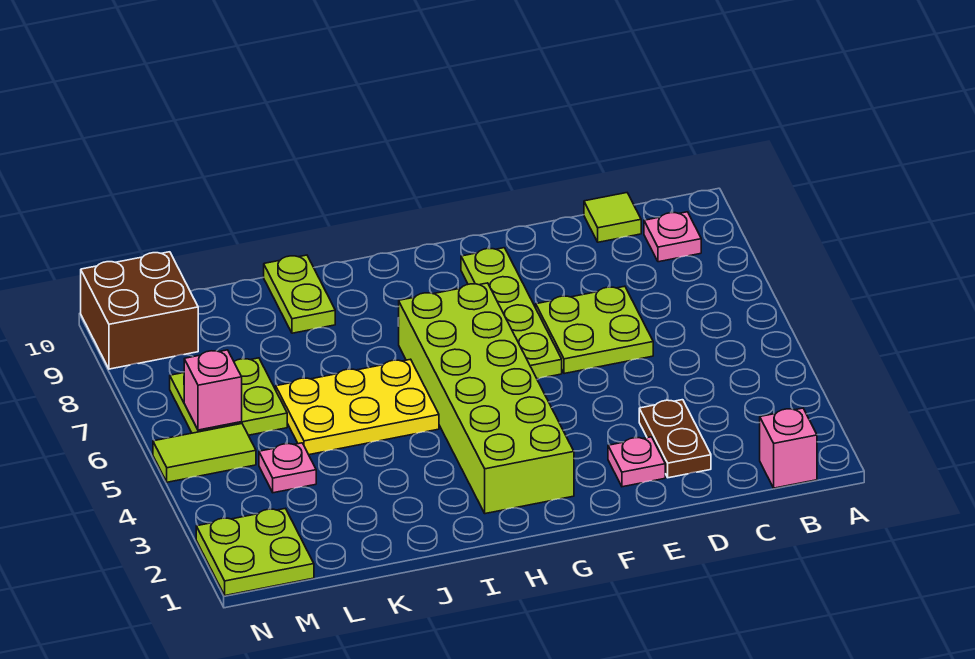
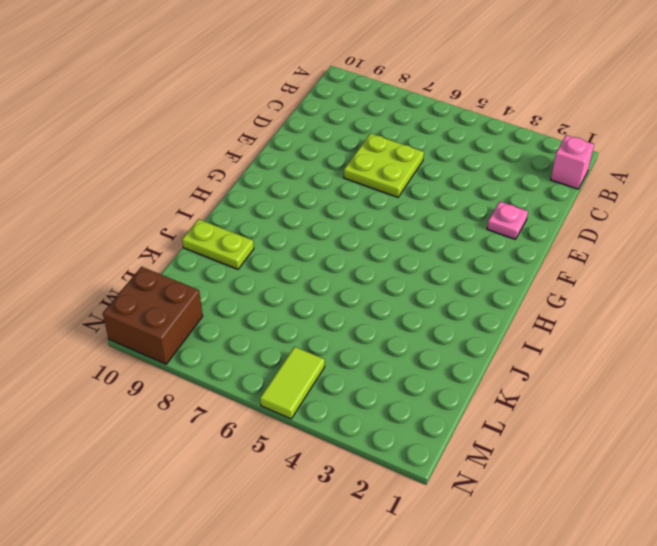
none -> pink 1x1 plate [644,212,701,262]
none -> lime 1x1 tile [584,193,641,242]
none -> brown 1x2 plate [639,400,711,478]

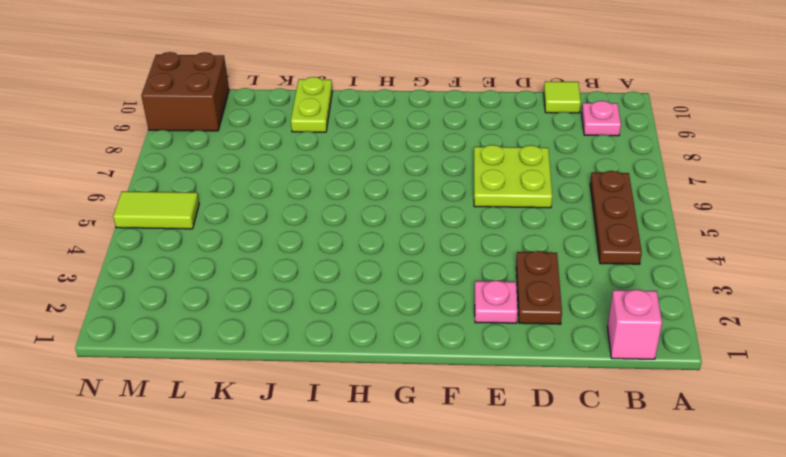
brown 1x3 plate [590,171,642,264] -> none
none -> lime 1x4 plate [461,248,562,379]
none -> lime 2x6 brick [399,283,574,514]
none -> yellow 2x3 plate [276,359,439,455]

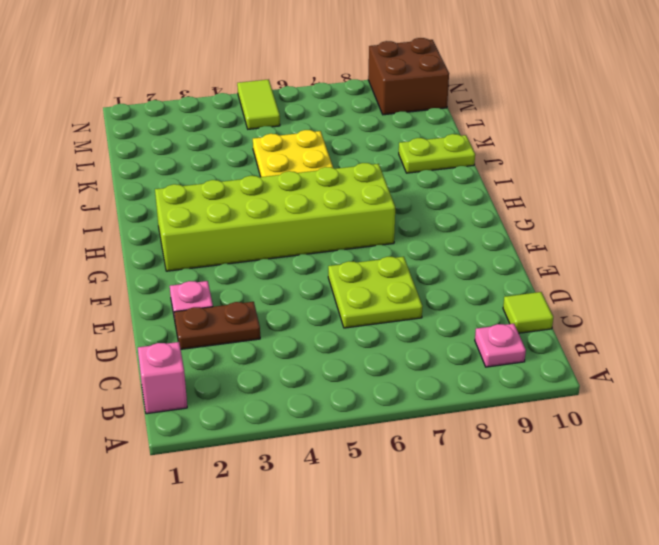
none -> lime 1x4 plate [461,248,562,379]
none -> pink 1x1 plate [259,443,316,493]
none -> lime 2x2 plate [170,358,287,435]

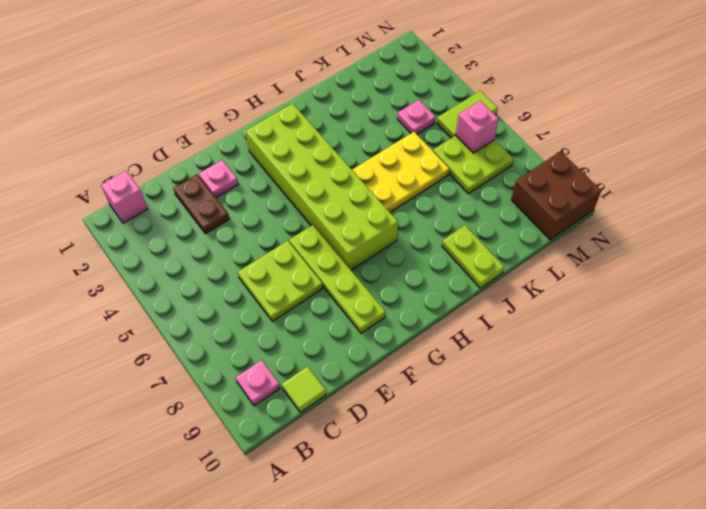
none -> lime 2x2 plate [196,508,314,596]

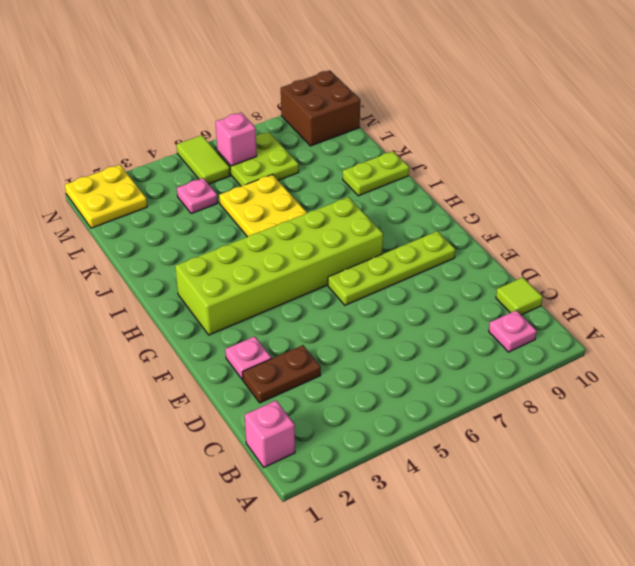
yellow 2x2 plate [65,165,147,228] -> lime 2x2 plate [196,508,314,596]
none -> lime 2x2 plate [536,286,653,374]

